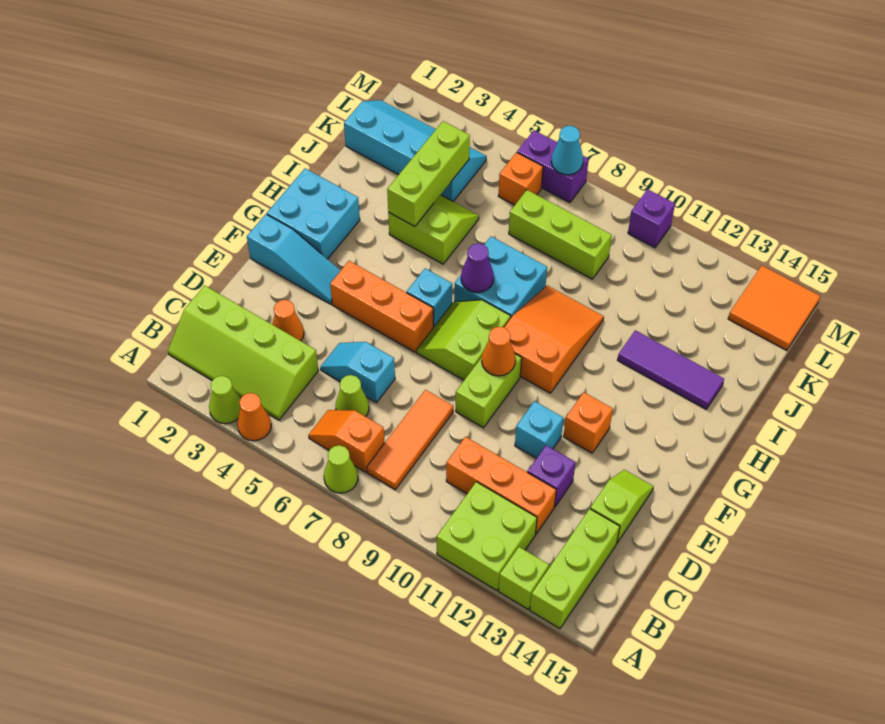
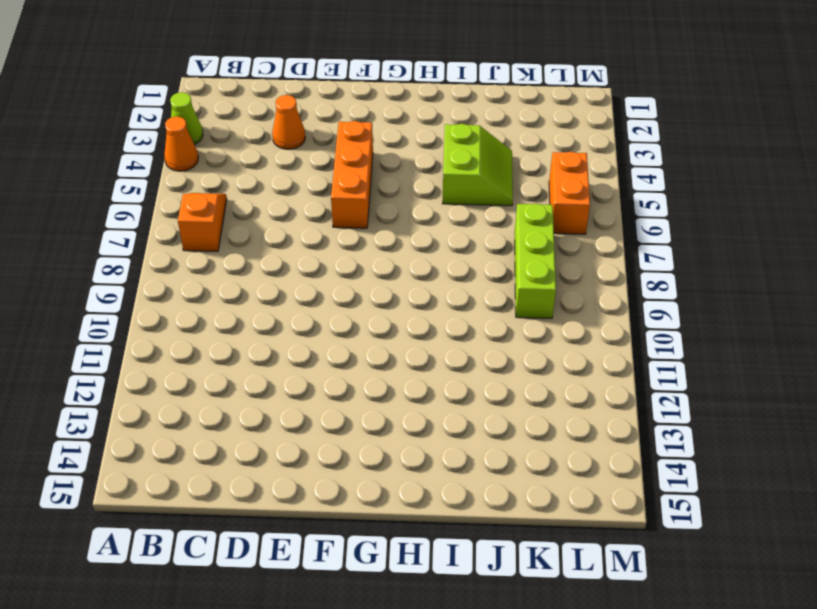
orange 1x2 brick [549,152,590,234] -> orange 1x1 brick [498,152,543,205]
none -> lime 1x1 cone [324,445,358,493]
none -> lime 2x2 brick [437,482,537,591]
none -> lime 1x1 brick [499,547,549,609]
none -> lime 1x3 brick [530,509,620,629]

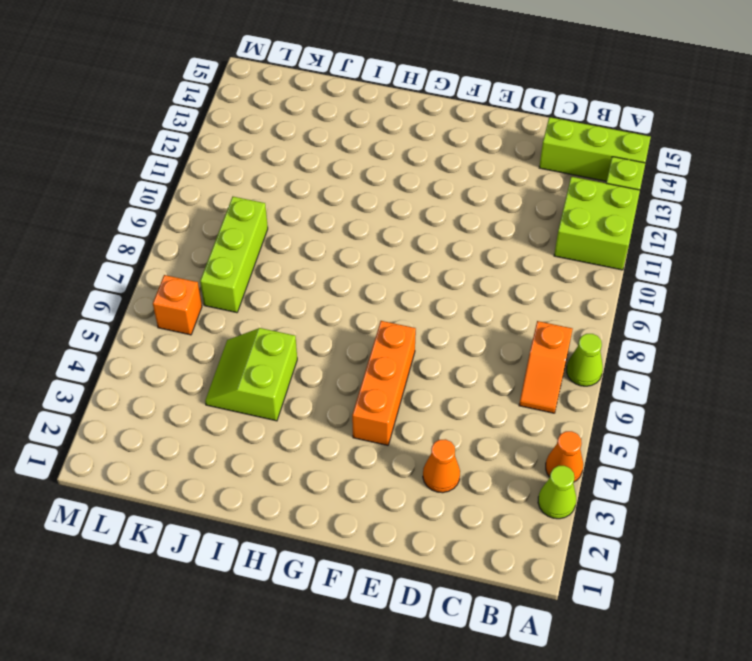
none -> lime 2x4 slope [168,286,319,420]
none -> orange 1x3 tile [367,390,453,490]
none -> lime 1x1 cone [335,375,369,417]
none -> orange 1x3 brick [446,437,556,534]

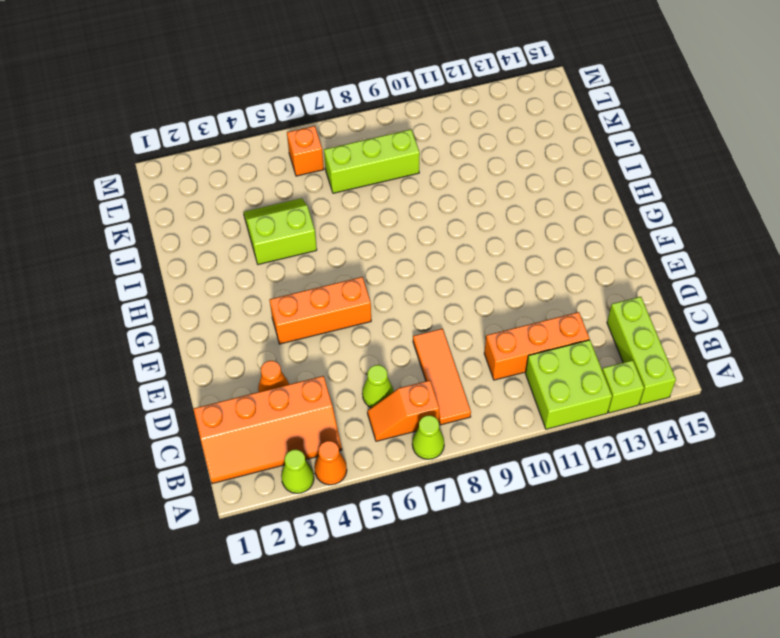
orange 2x4 slope [193,376,342,484] -> lime 2x4 slope [168,286,319,420]
none -> cyan 1x2 slope [321,342,395,403]
none -> purple 1x1 brick [528,445,576,507]
none -> lime 1x2 slope [590,470,653,543]
none -> lime 1x2 brick [456,354,522,428]

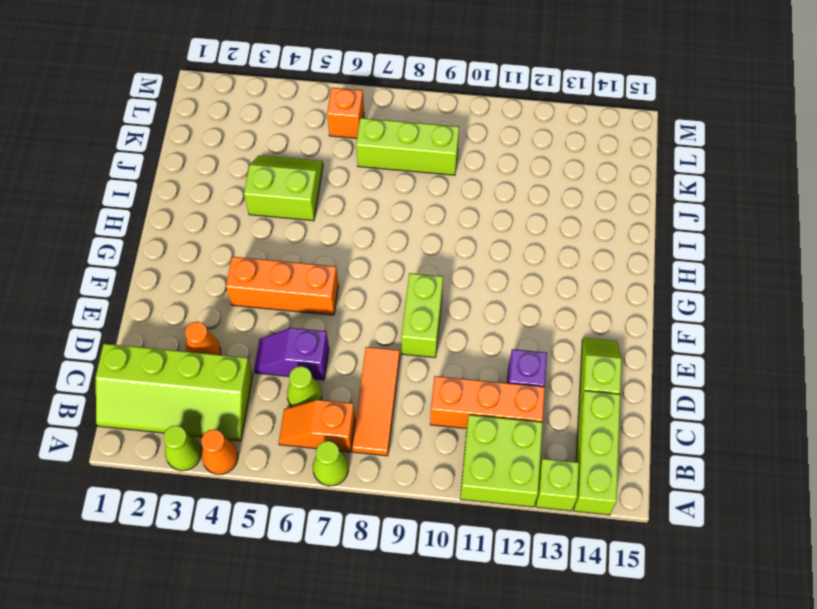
purple 1x2 slope [254,328,329,380] -> cyan 1x2 slope [321,342,395,403]
none -> cyan 1x1 brick [515,401,563,458]
none -> cyan 1x3 slope [247,214,341,304]
none -> lime 2x2 slope [417,300,511,380]
none -> orange 1x1 brick [564,392,613,453]

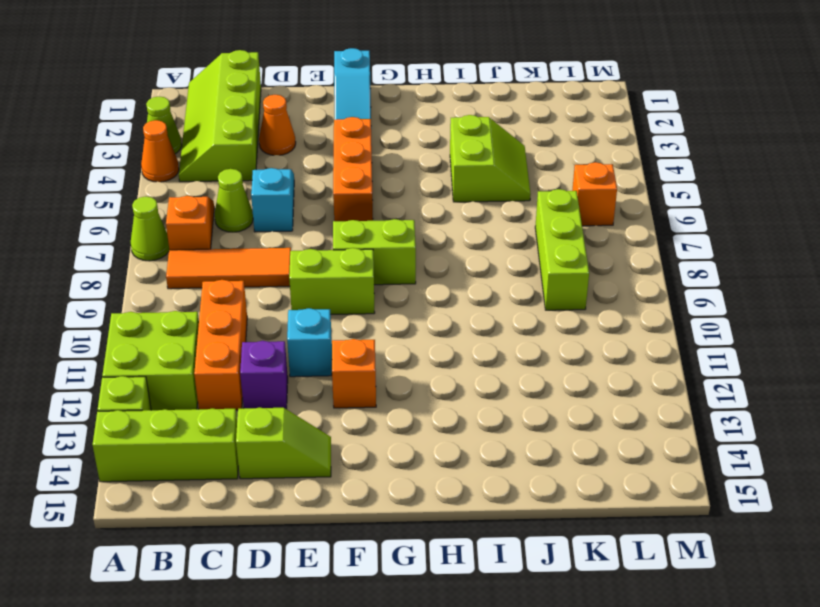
none -> cyan 2x2 brick [267,168,360,259]
none -> cyan 1x1 brick [407,268,452,328]
none -> orange 2x3 slope [504,286,604,393]
none -> cyan 2x2 brick [454,237,547,317]

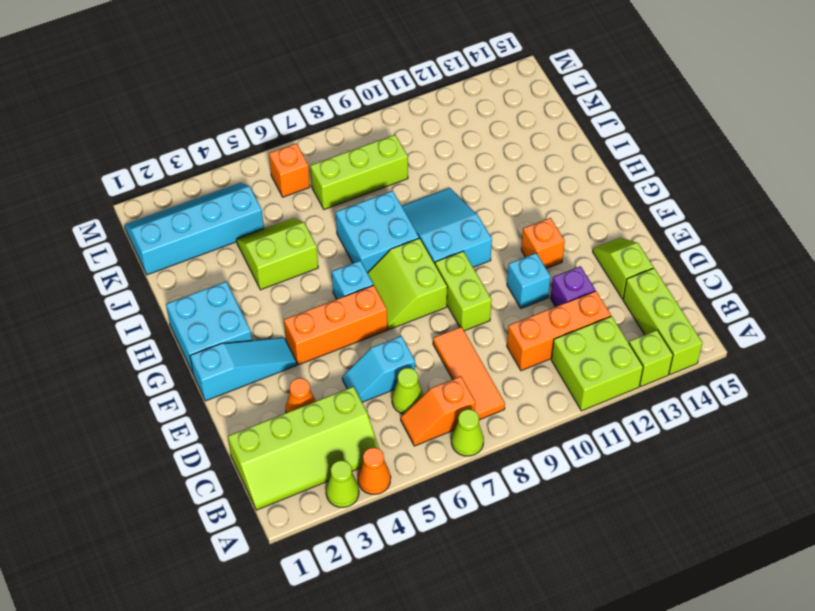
cyan 2x3 slope [402,188,492,267] -> orange 2x3 slope [504,286,604,393]
none -> purple 1x3 tile [618,330,724,409]
none -> orange 2x2 tile [728,266,820,350]
none -> purple 1x2 brick [517,130,589,203]
none -> purple 1x1 brick [628,189,675,248]

